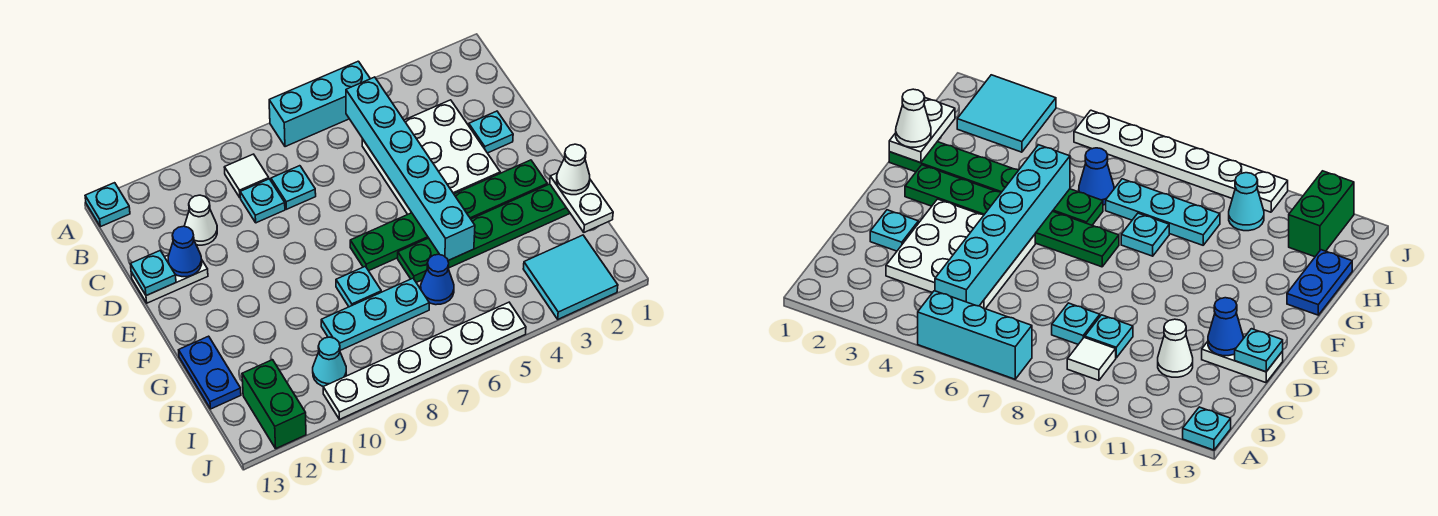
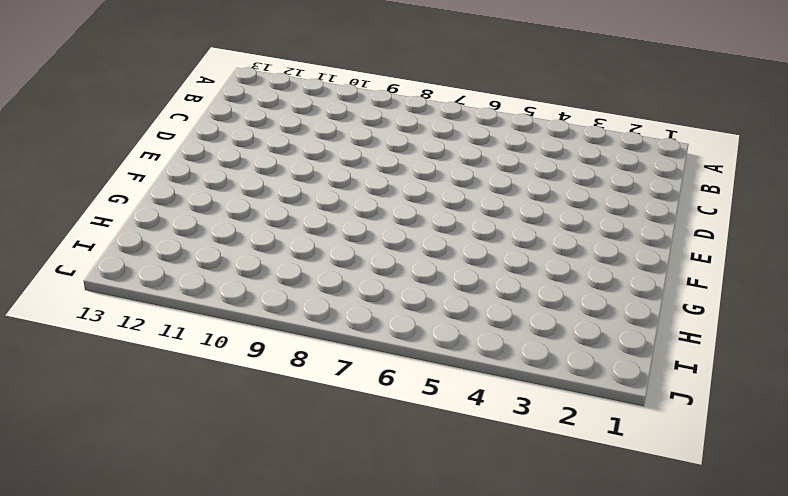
none -> cyan 1x3 brick [269,61,370,147]
none -> cyan 1x1 plate [85,183,130,227]
none -> white 1x1 tile [224,154,269,197]

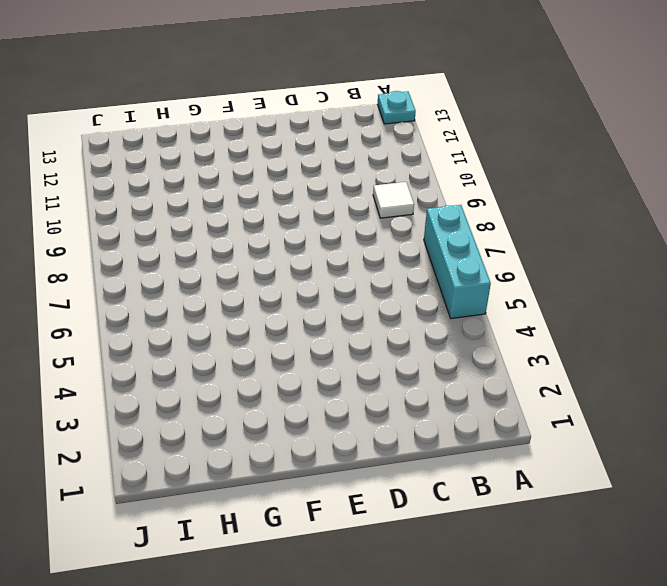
none -> white 3x3 plate [362,100,500,214]
none -> cyan 1x1 plate [271,166,316,209]
none -> cyan 1x1 plate [240,179,285,223]

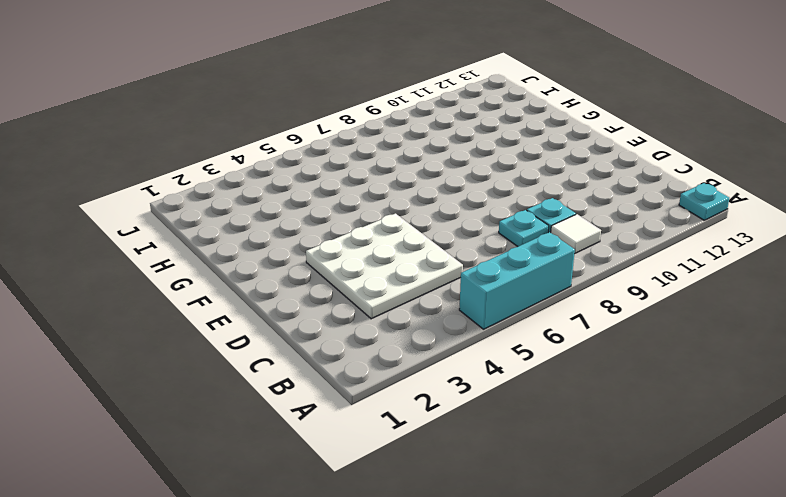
none -> white 1x1 cone [184,195,217,245]
none -> cyan 1x1 plate [469,111,513,153]
none -> white 1x2 plate [131,255,208,303]

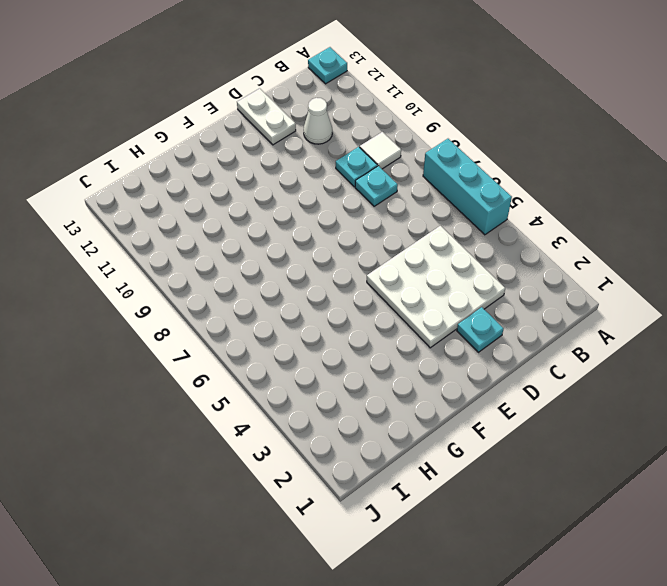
none -> green 1x6 plate [350,160,547,271]
none -> green 1x6 plate [398,184,570,283]
none -> cyan 1x1 plate [336,266,381,307]

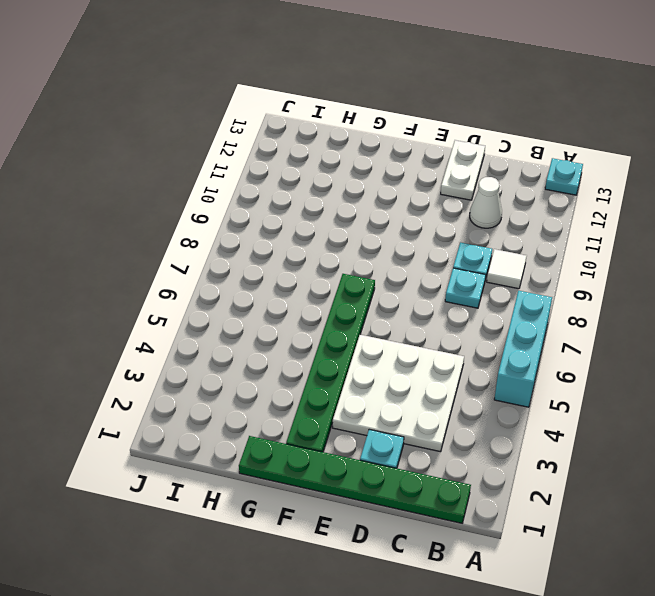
green 1x6 plate [239,436,471,523] -> green 1x6 plate turned to [398,184,570,283]
none -> cyan 1x1 plate [336,266,381,307]
none -> blue 1x2 plate [179,336,241,409]
none -> blue 1x1 cone [421,254,454,305]

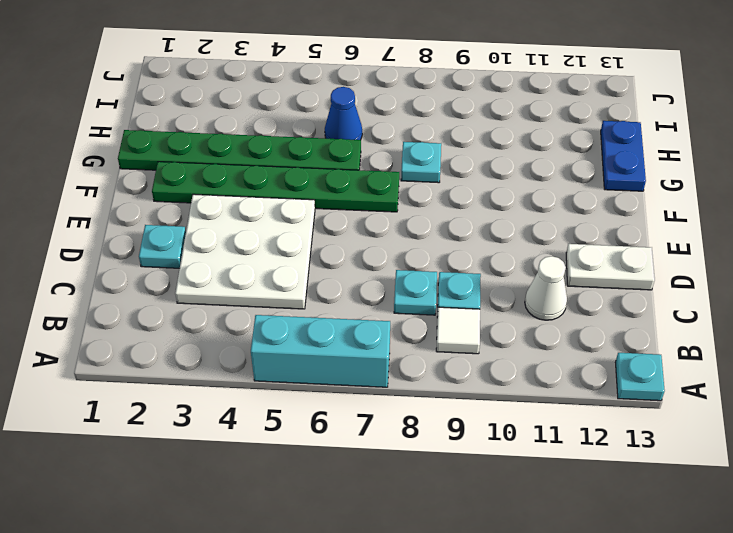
none -> cyan 1x3 plate [321,278,429,350]
none -> cyan 2x2 tile [523,235,618,319]
none -> cyan 1x1 cone [313,337,346,387]

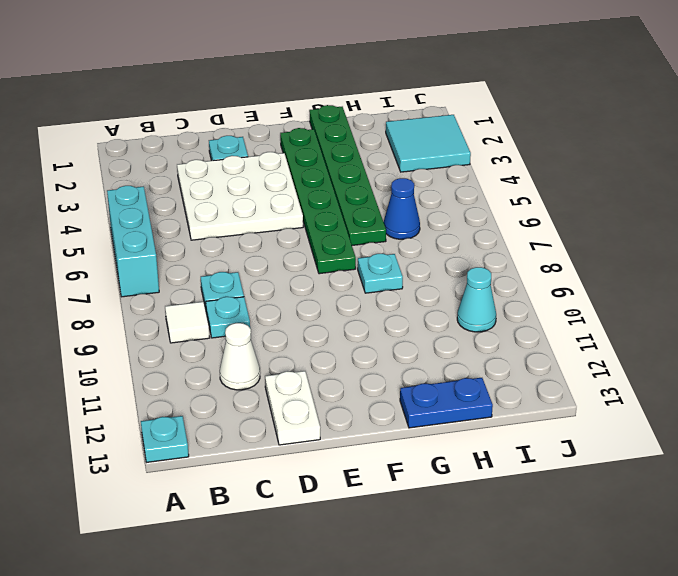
none -> cyan 1x3 plate [321,278,429,350]
none -> green 1x2 brick [242,360,306,448]
none -> white 1x6 plate [323,302,526,419]

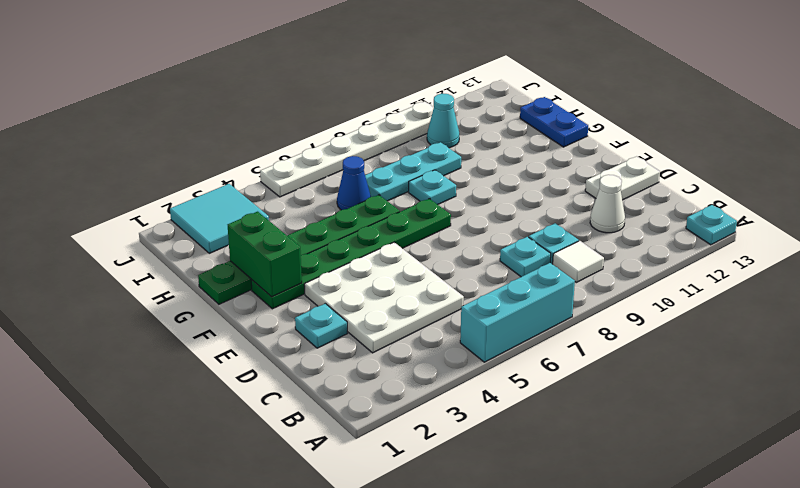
green 1x2 brick [228,212,302,297] -> green 1x2 brick moved to [242,360,306,448]
none -> cyan 1x6 brick [346,77,475,261]
none -> blue 1x1 cone [168,226,202,277]
none -> cyan 1x1 plate [130,251,176,296]

